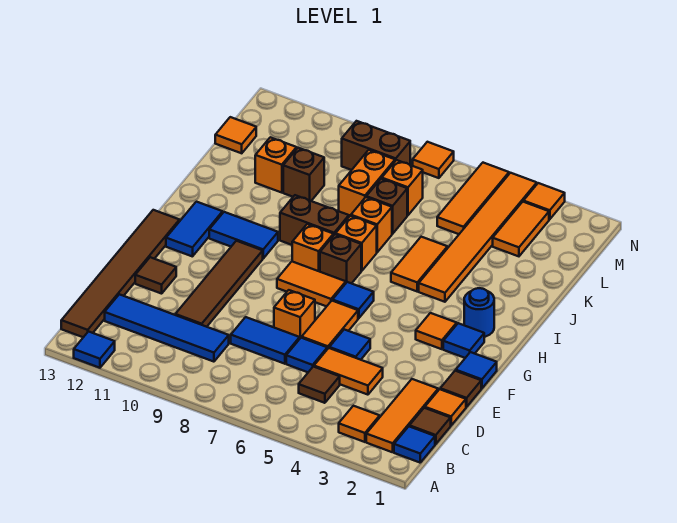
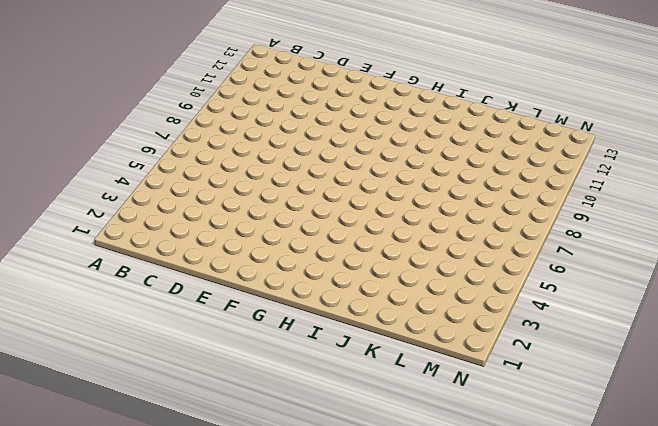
none -> blue 1x1 tile [74,332,115,368]
none -> blue 1x1 tile [394,427,435,463]
none -> orange 1x3 tile [366,379,438,452]
none -> orange 1x1 tile [339,406,380,442]

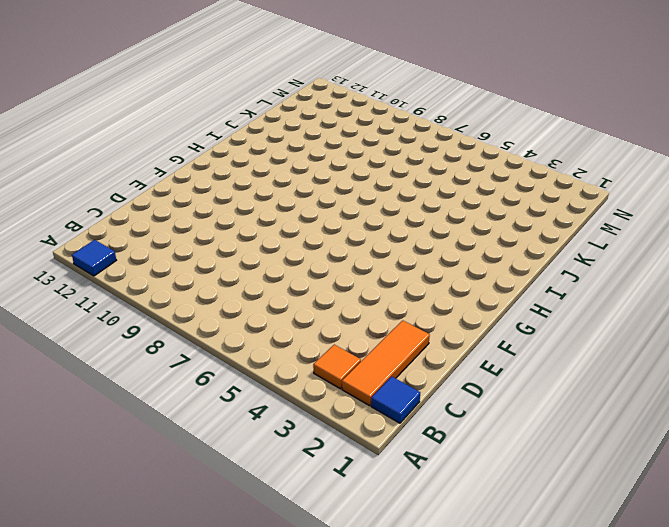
none -> brown 1x6 tile [61,210,179,337]
none -> brown 1x1 tile [409,408,451,444]
none -> brown 1x1 tile [299,367,340,403]
none -> blue 1x4 tile [105,294,229,362]

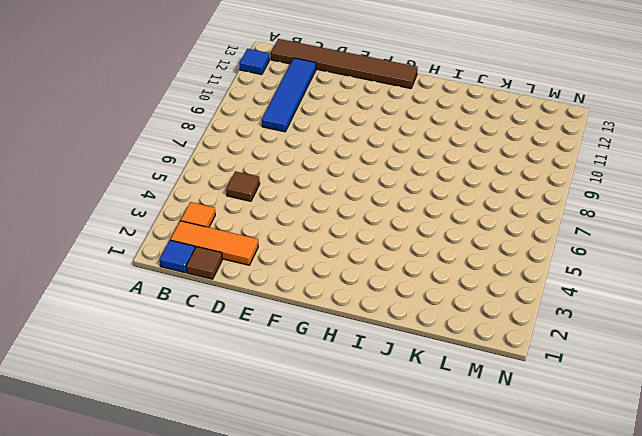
none -> orange 1x1 tile [425,389,466,425]
none -> orange 1x2 tile [314,348,383,395]
none -> blue 1x1 tile [286,338,327,372]
none -> blue 1x2 tile [231,317,300,364]

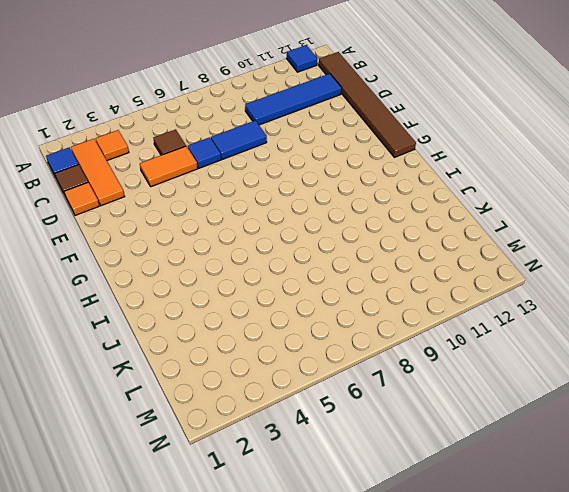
none -> brown 1x4 tile [175,241,263,327]
none -> brown 1x1 tile [440,371,481,407]
none -> blue 1x1 tile [329,329,370,360]
none -> orange 1x2 tile [302,301,358,349]

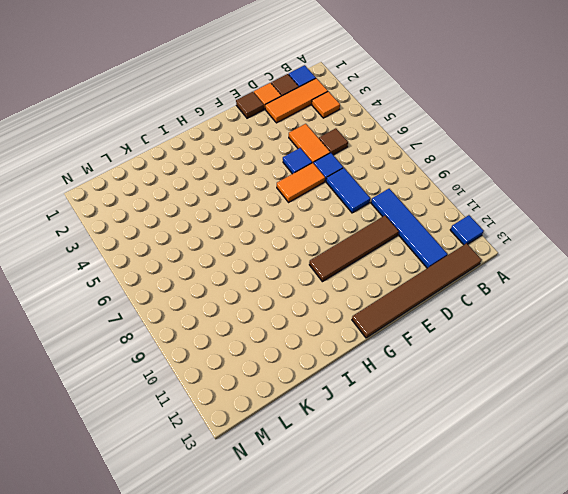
none -> orange 1x1 brick [274,290,315,338]
none -> brown 1x1 tile [135,257,176,294]
none -> blue 1x1 tile [456,352,497,388]
none -> blue 1x1 tile [443,323,484,358]

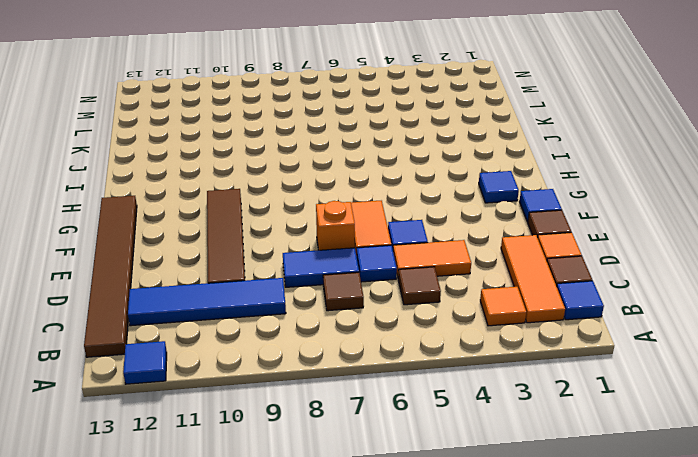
brown 1x1 tile [323,272,364,311] -> brown 1x1 tile moved to [135,257,176,294]
none -> orange 1x1 tile [416,313,457,349]
none -> blue 1x1 tile [332,282,374,318]
none -> orange 1x2 tile [277,262,346,306]
none -> blue 1x2 tile [166,202,223,257]

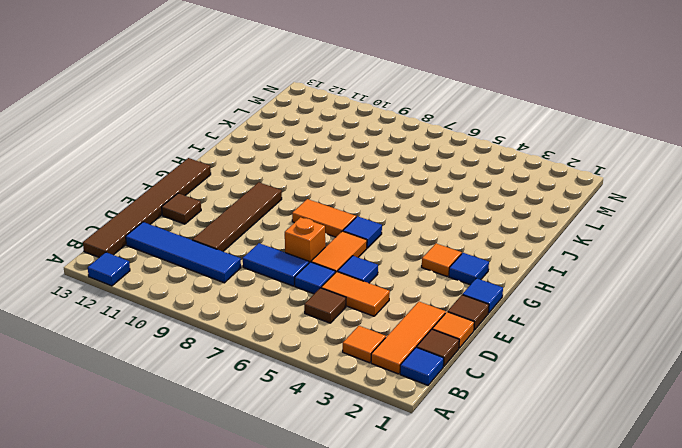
none -> blue 1x2 tile [166,202,223,257]
none -> blue 1x1 round brick [464,288,494,337]
none -> brown 1x1 brick [320,234,361,284]
none -> orange 1x1 brick [292,224,333,272]

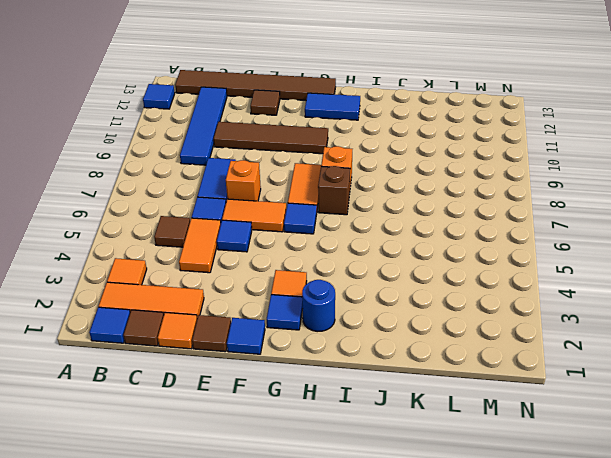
none -> blue 1x2 tile [209,212,278,258]
none -> orange 1x6 tile [419,173,537,302]
none -> orange 1x2 tile [391,237,447,291]
none -> orange 1x1 brick [336,216,377,271]

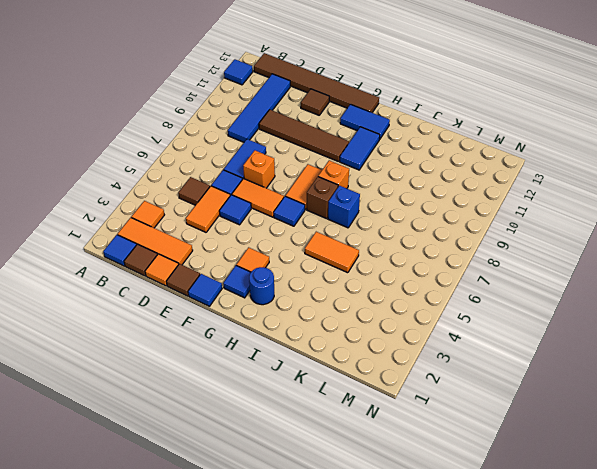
blue 1x1 brick [328,186,360,228] -> orange 1x1 brick [336,216,377,271]
none -> orange 1x6 tile [419,173,537,302]
none -> brown 1x2 brick [280,195,349,245]
none -> orange 1x1 brick [351,197,392,252]
none -> brown 1x1 brick [366,179,407,234]

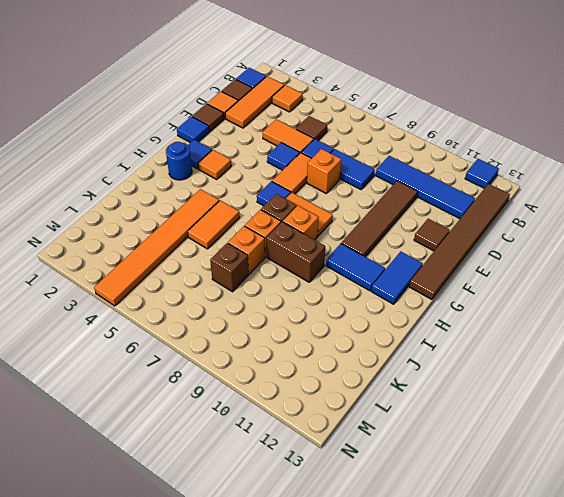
none -> orange 1x2 brick [339,150,395,216]
none -> brown 1x1 brick [283,148,324,201]
none -> orange 1x1 brick [255,137,297,193]
none -> orange 1x2 tile [493,202,549,256]

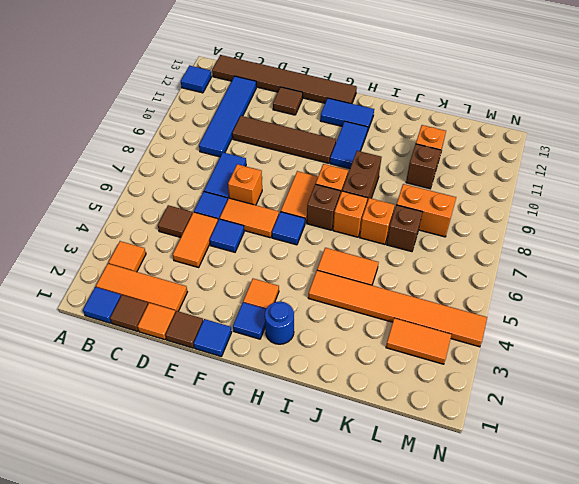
none -> orange 1x3 tile [437,163,509,234]
none -> orange 1x1 brick [382,160,423,215]
none -> orange 1x1 tile [215,117,256,153]
none -> brown 1x2 brick [342,121,410,170]

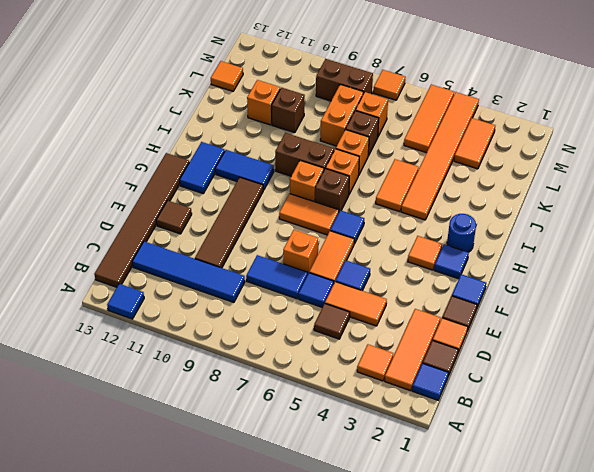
none -> orange 1x1 tile [523,183,565,219]

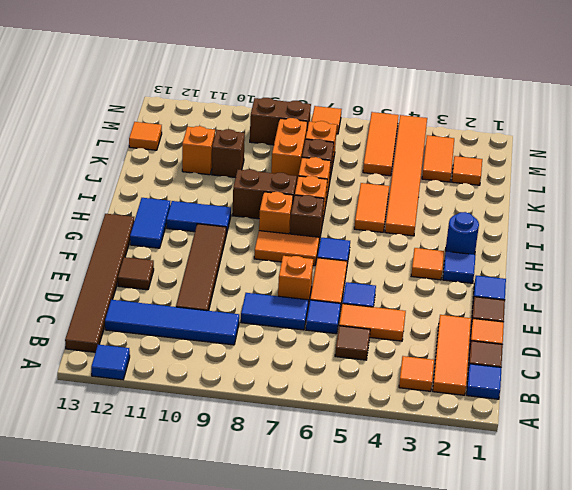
orange 1x1 tile [452,156,482,185] -> orange 1x1 tile moved to [523,183,565,219]

